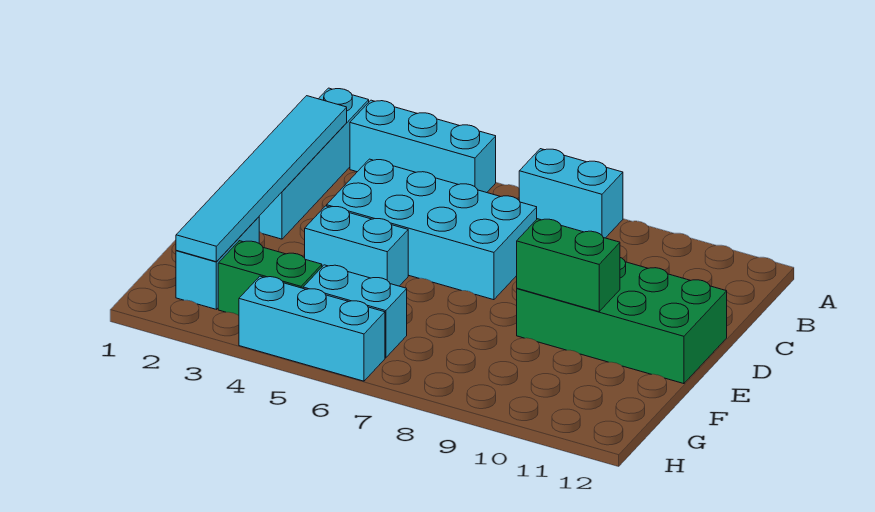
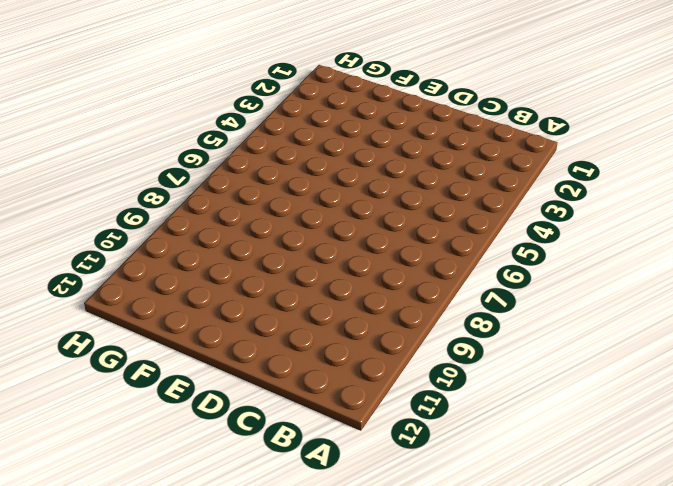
none -> cyan 1x4 brick [259,88,369,239]
none -> cyan 1x3 brick [350,100,496,193]
none -> cyan 1x2 brick [519,149,623,238]

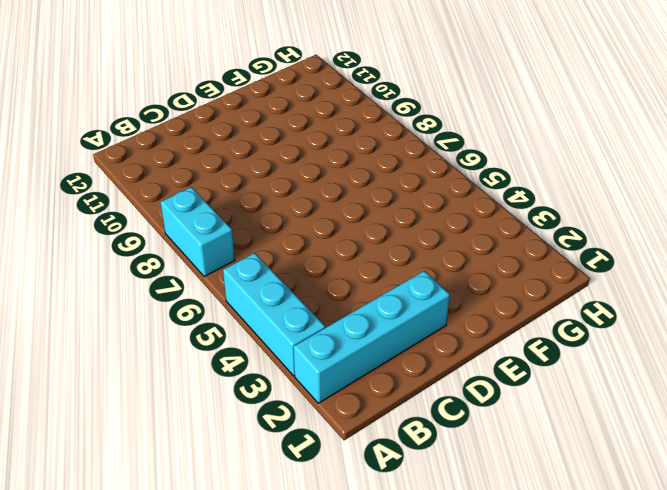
none -> cyan 2x4 brick [327,159,537,300]
none -> green 2x4 brick [517,258,727,384]
none -> cyan 1x2 brick [305,206,408,286]

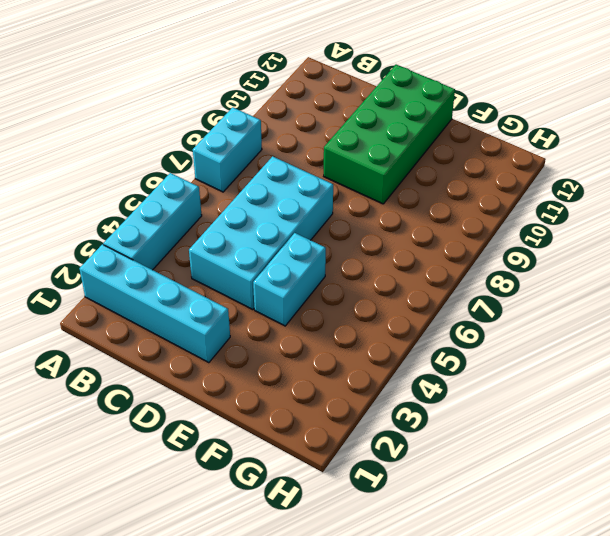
none -> cyan 1x2 brick [176,217,259,309]
none -> green 1x2 brick [218,241,322,316]
none -> cyan 1x2 brick [303,265,407,358]

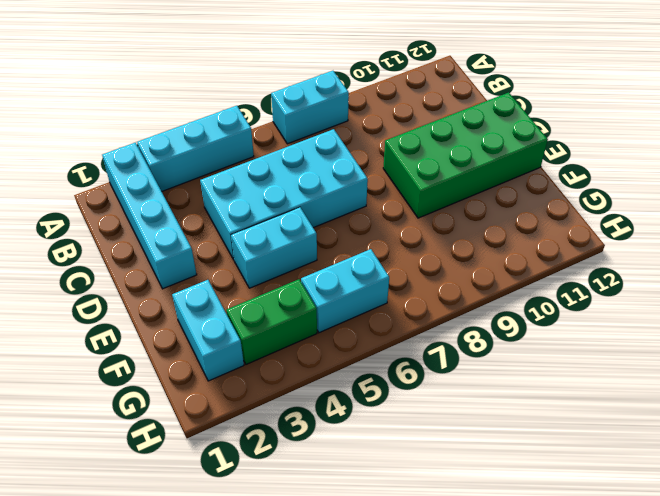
none -> cyan 1x3 brick [239,276,385,381]
none -> cyan 1x6 tile [176,96,347,262]
none -> green 1x2 brick [517,219,620,312]

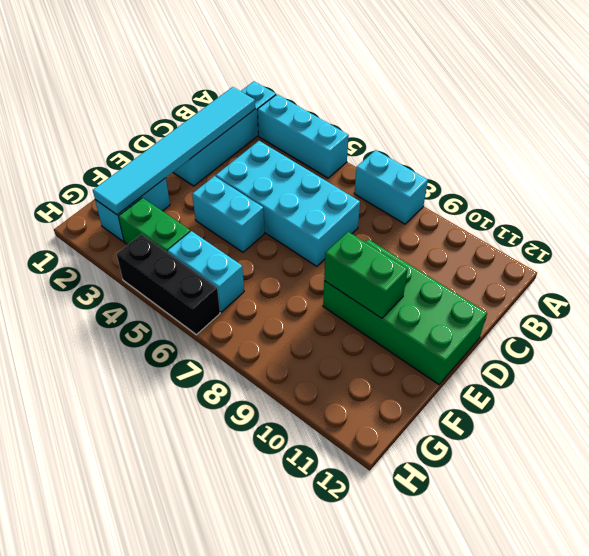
black 1x3 brick [117,234,220,335] -> cyan 1x3 brick [239,276,385,381]

